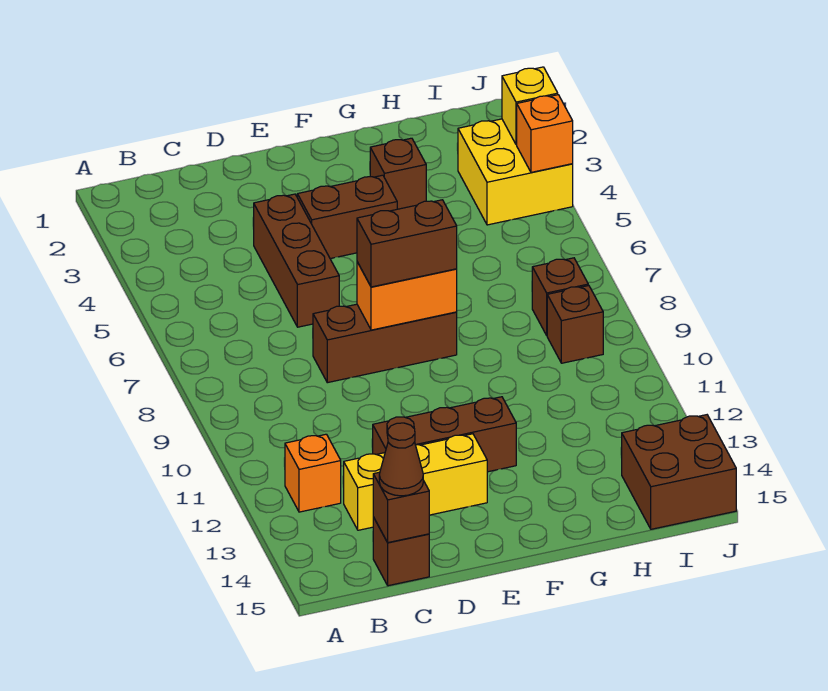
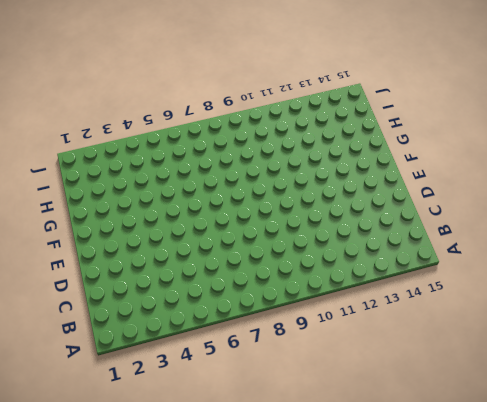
none -> orange 1x1 brick [285,434,341,512]
none -> yellow 1x3 brick [344,434,487,530]
none -> brown 1x1 brick [373,517,429,586]

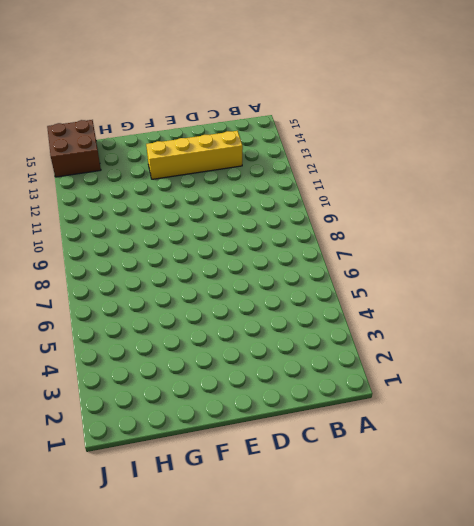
yellow 1x4 brick [146,131,243,179] -> yellow 1x3 brick [344,434,487,530]
none -> orange 1x1 brick [285,434,341,512]
none -> brown 1x1 brick [373,517,429,586]
none -> brown 1x3 brick [254,194,339,327]

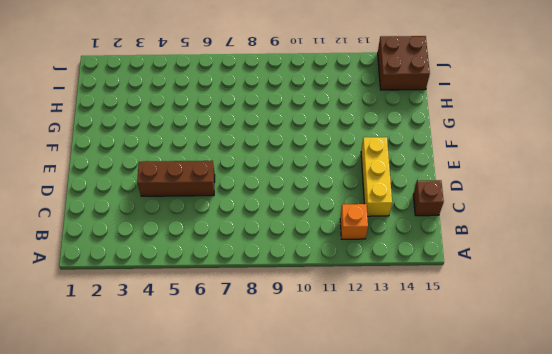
none -> brown 1x3 brick [313,304,457,383]
none -> brown 1x3 brick [373,397,516,472]
none -> brown 1x2 brick [297,175,397,259]

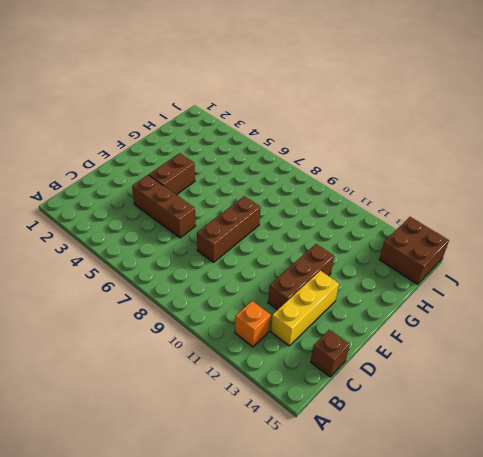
none -> brown 1x1 brick [370,138,426,209]
none -> yellow 2x2 brick [458,119,573,225]
none -> brown 1x1 brick [532,258,588,335]

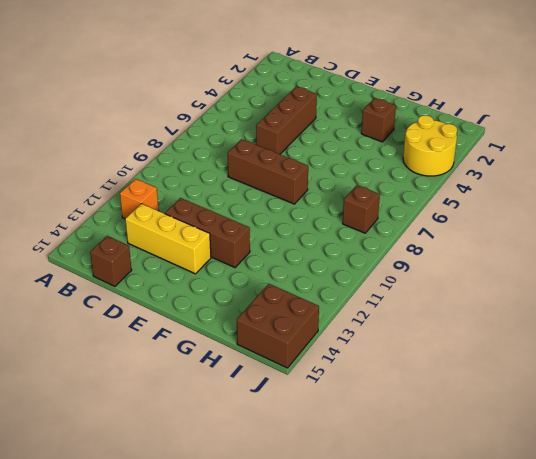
yellow 2x2 round brick [403,115,457,176] -> yellow 2x2 brick [458,119,573,225]
none -> brown 1x2 brick [297,175,397,259]
none -> brown 1x1 brick [547,285,603,363]
none -> brown 1x1 brick [373,472,429,543]

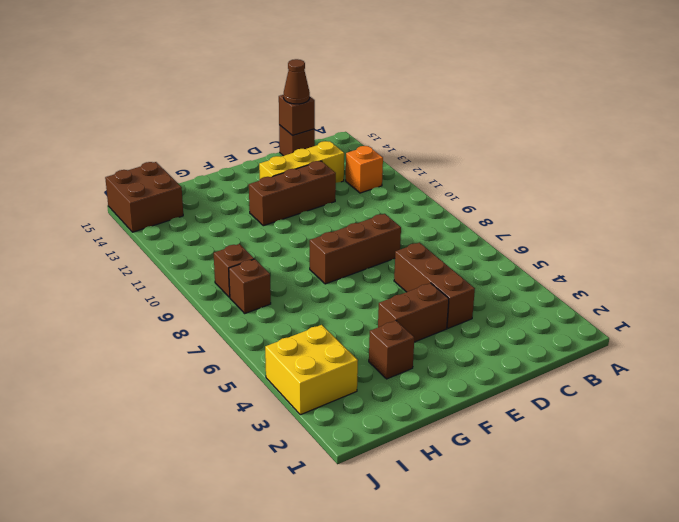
none -> orange 1x2 brick [357,262,457,330]
none -> yellow 1x1 brick [502,67,558,145]
none -> orange 1x1 brick [517,95,573,172]

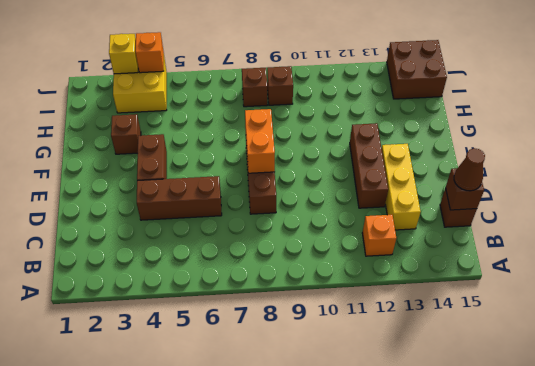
none -> brown 1x2 brick [357,200,457,287]

